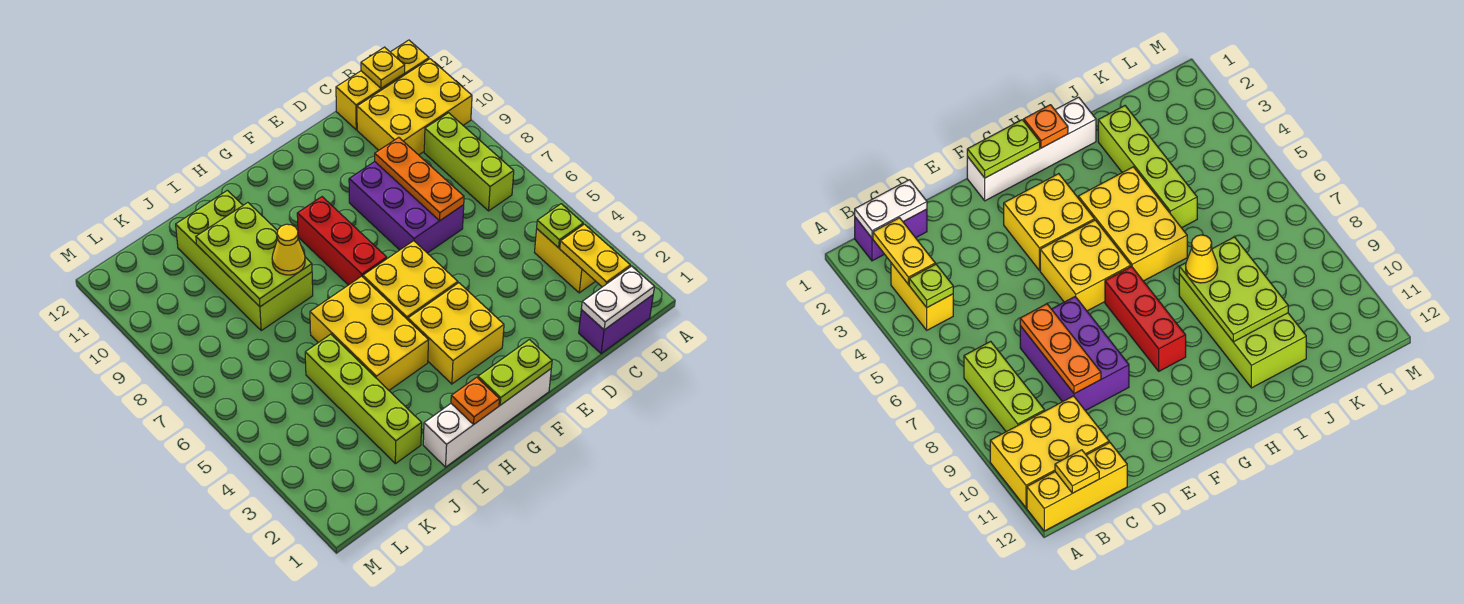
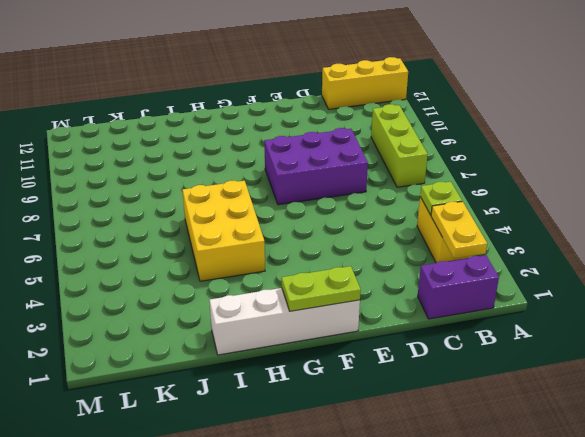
purple 2x3 brick [264,128,368,205] -> purple 2x3 brick turned to [349,162,464,253]
none -> yellow 2x3 brick [357,59,472,155]
none -> yellow 2x2 brick [408,283,504,384]
none -> yellow 2x2 brick [363,241,458,320]

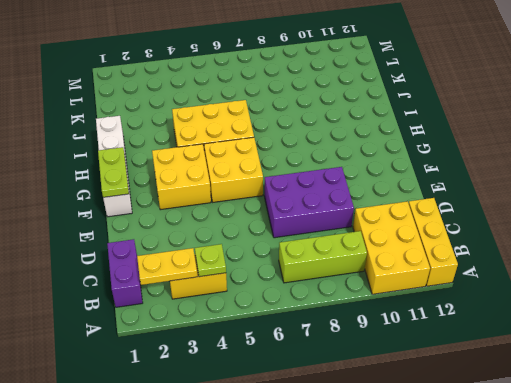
none -> red 1x3 brick [297,197,387,285]
none -> lime 2x4 brick [176,190,313,330]
none -> lime 1x4 brick [305,334,422,464]

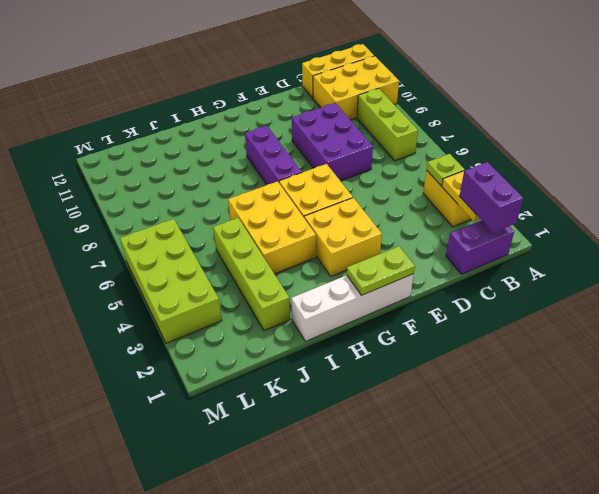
purple 1x2 brick [460,162,523,233] -> none
purple 1x3 brick [245,126,302,185] -> red 1x3 brick [297,197,387,285]
lime 2x4 brick [120,219,222,343] -> lime 2x4 brick moved to [176,190,313,330]
none -> white 1x2 plate [581,266,654,330]
none -> yellow 1x1 plate [361,47,405,88]
none -> orange 1x3 plate [375,137,464,221]

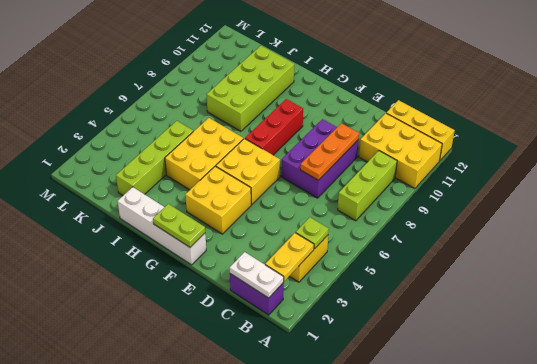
none -> yellow 1x1 plate [361,47,405,88]
none -> orange 1x1 plate [451,377,499,425]
none -> lime 2x3 plate [196,203,312,307]

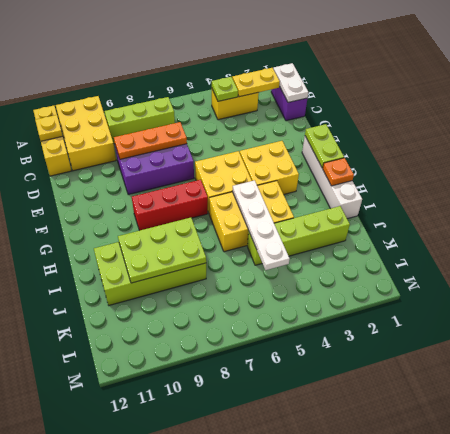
white 1x4 plate [232,180,290,270] -> none
none -> yellow 1x1 cone [272,224,305,275]

